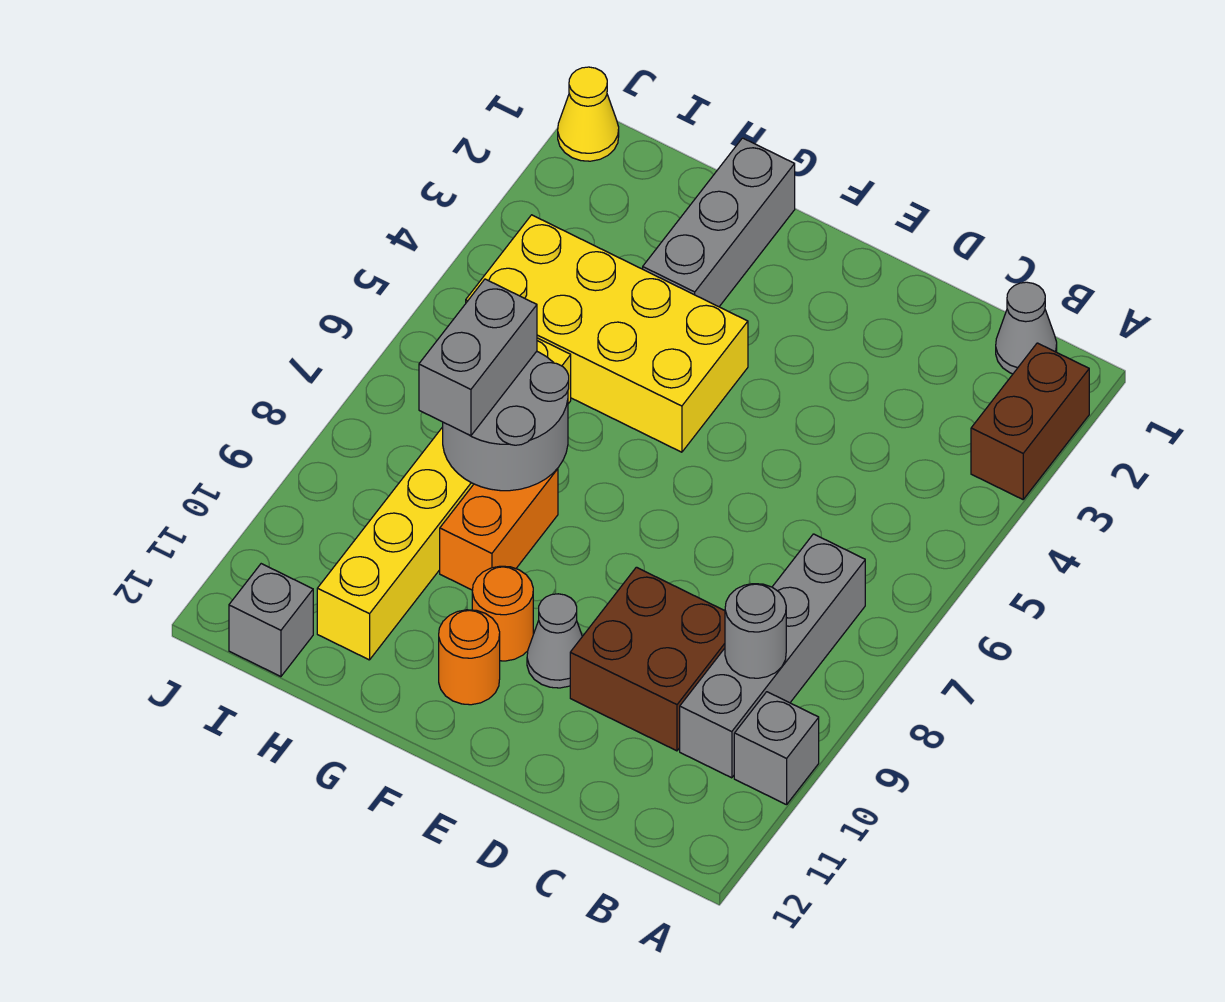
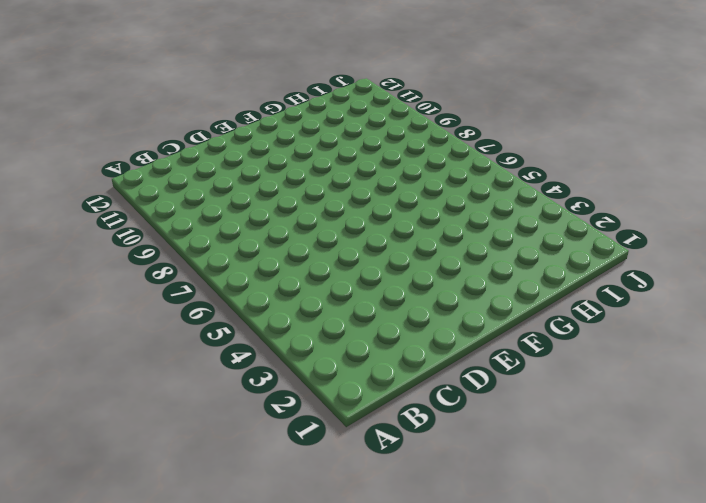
none -> brown 1x2 brick [971,343,1089,499]
none -> grey 1x1 brick [734,692,819,805]
none -> grey 1x1 cone [996,282,1057,374]

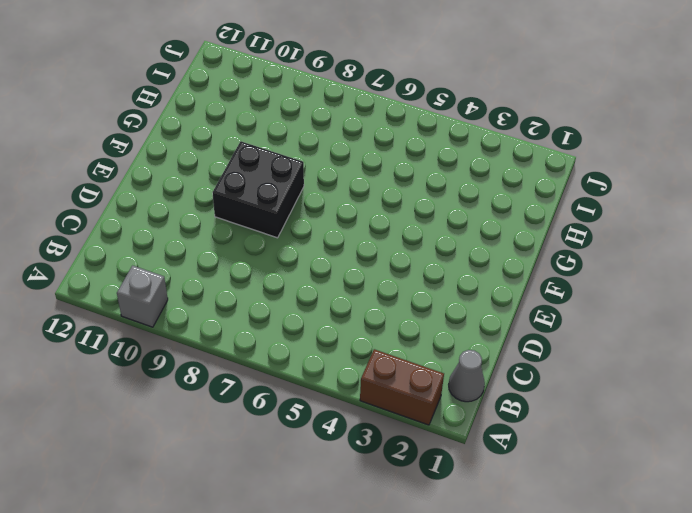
black 2x2 brick [212,141,304,238] -> none
none -> grey 1x4 brick [680,534,865,778]
none -> brown 2x2 brick [570,567,725,751]
none -> grey 1x1 cone [527,594,582,688]

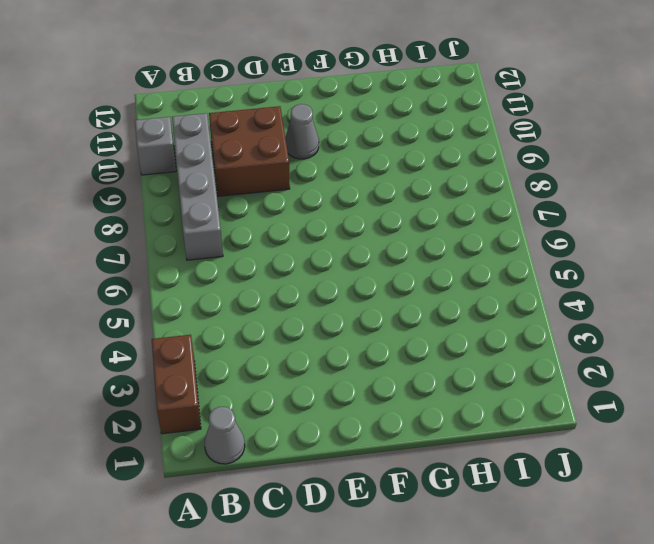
none -> yellow 2x4 brick [466,215,748,452]
none -> orange 1x1 round brick [472,566,533,661]
none -> orange 1x1 round brick [439,610,500,705]

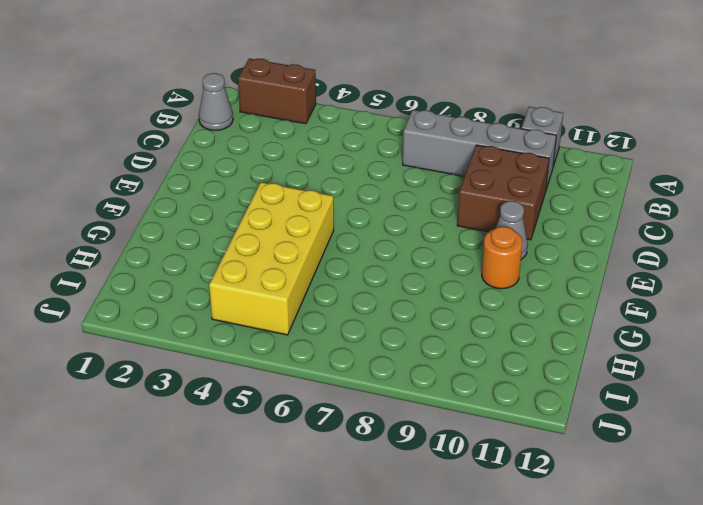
none -> orange 1x1 round brick [439,610,500,705]
none -> grey 1x3 brick [643,138,795,307]
none -> orange 1x2 brick [440,468,558,590]

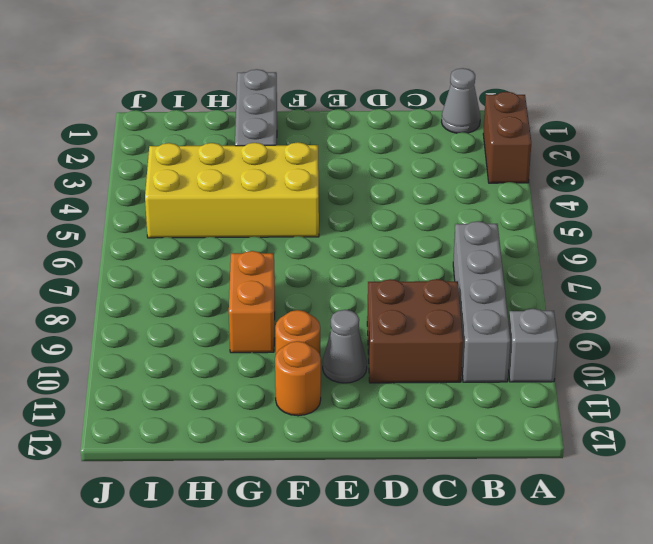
none -> yellow 1x6 brick [317,338,571,660]
none -> grey 1x1 brick [229,564,313,677]
none -> yellow 1x1 cone [558,67,619,161]

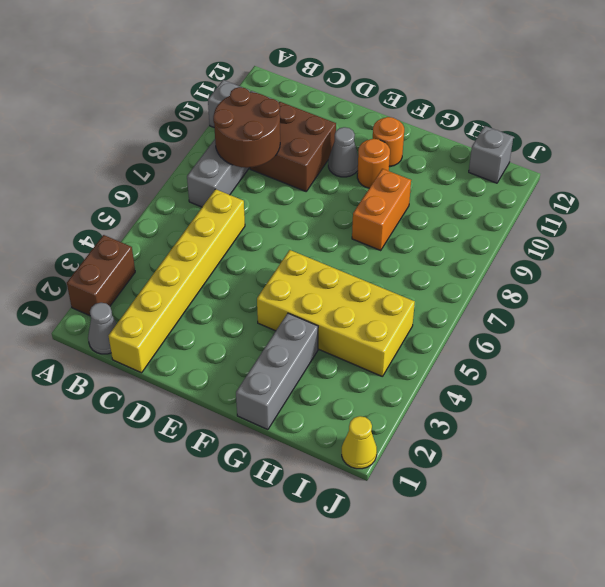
brown 2x2 round brick [213,87,280,168] -> grey 1x1 round brick [725,584,786,678]
yellow 1x6 brick [109,189,245,373] -> yellow 1x6 brick moved to [317,338,571,660]
none -> grey 2x2 round brick [443,351,569,491]
none -> grey 1x2 brick [419,279,537,436]

